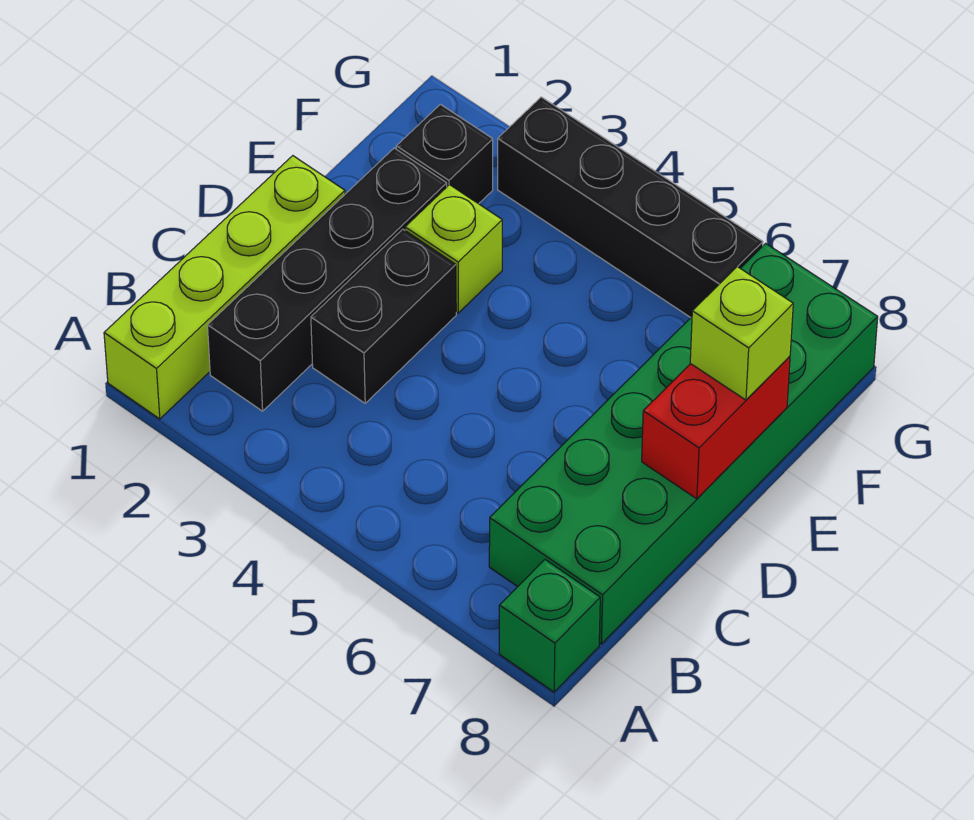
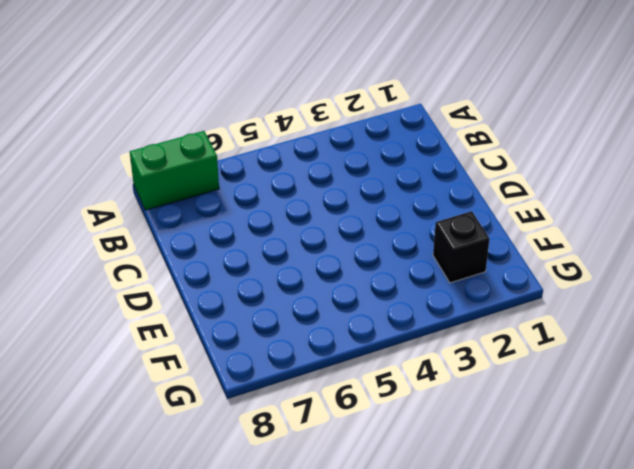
green 1x2 brick [130,131,219,210] -> green 1x1 brick [499,560,600,692]
none -> lime 1x4 brick [104,156,345,419]
none -> black 1x4 brick [208,148,447,411]

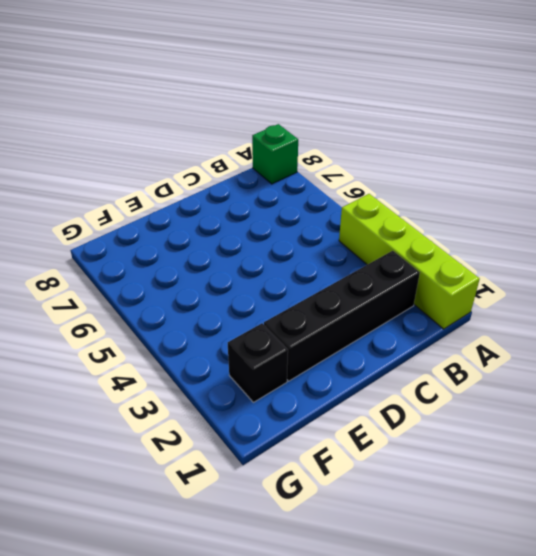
lime 1x4 brick [339,194,480,329] -> lime 1x4 brick turned to [104,156,345,419]
none -> green 2x6 brick [489,243,878,644]
none -> black 1x2 brick [311,229,456,403]

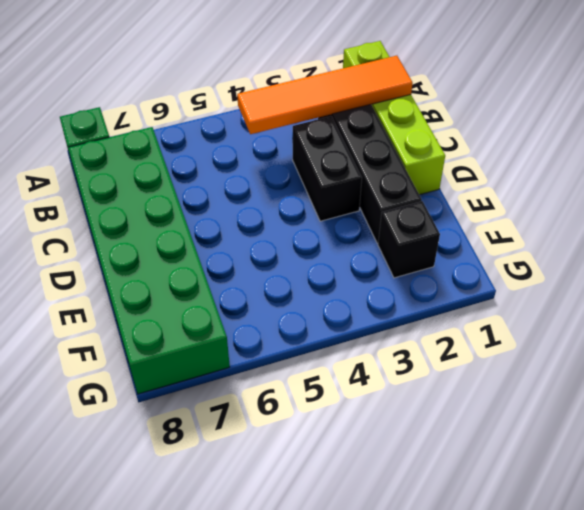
orange 1x4 tile [237,56,413,134] -> none
none -> lime 1x1 brick [405,185,502,313]
none -> black 1x4 brick [498,97,763,318]

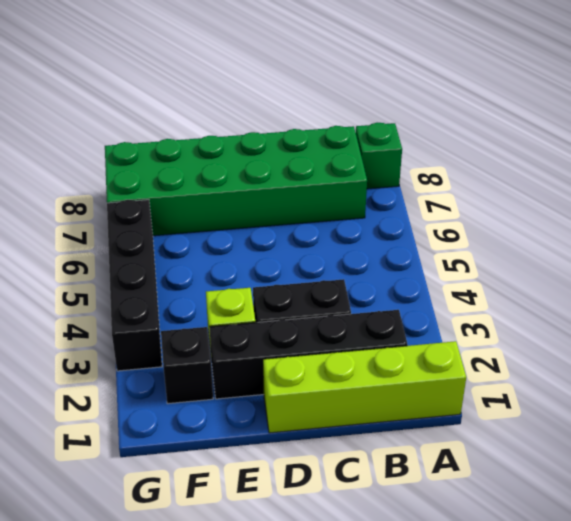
none -> red 1x2 brick [642,356,790,499]
none -> lime 1x1 brick [690,267,793,400]

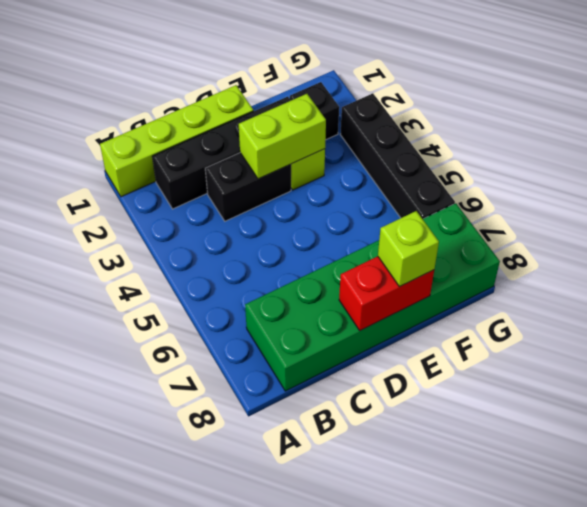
lime 1x2 brick [239,94,326,179] -> none
none -> green 1x1 brick [499,560,600,692]

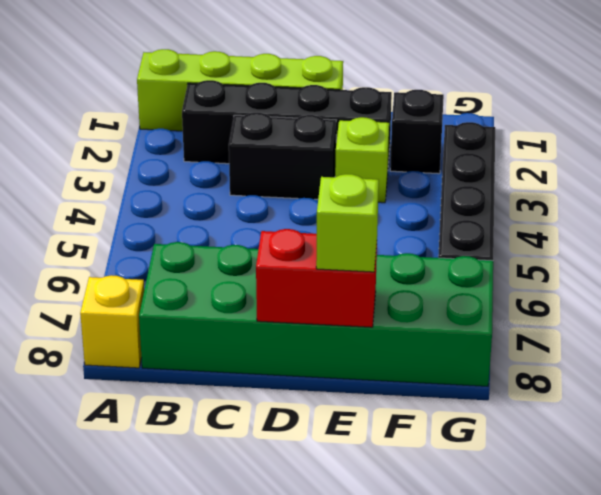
yellow 1x1 brick [80,275,144,368] -> green 1x1 brick [499,560,600,692]

